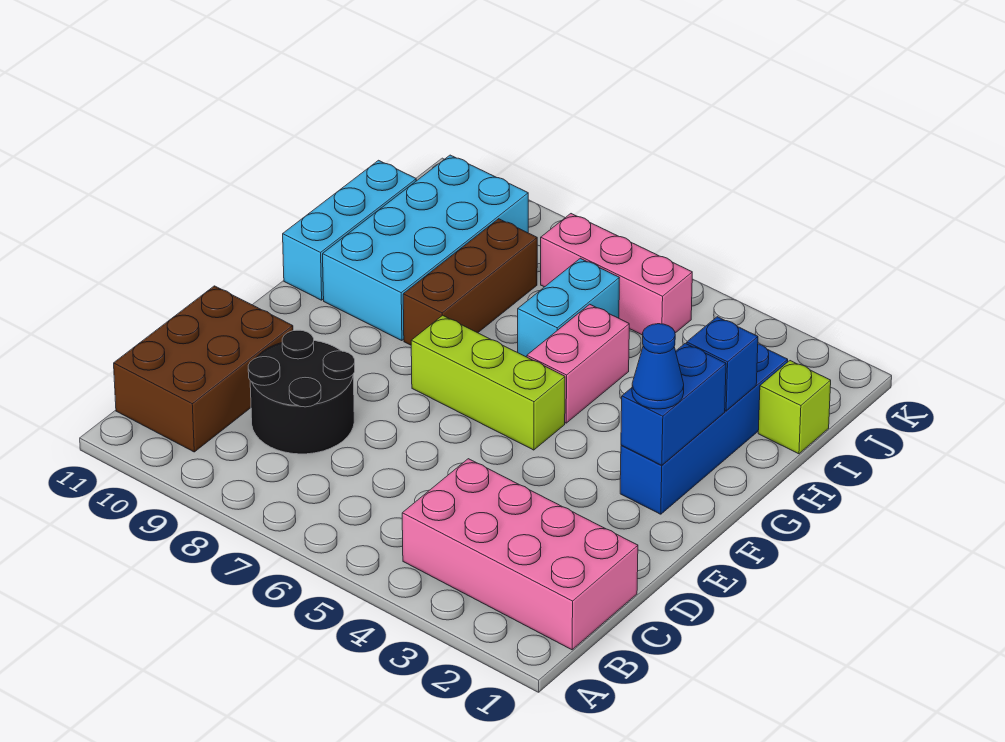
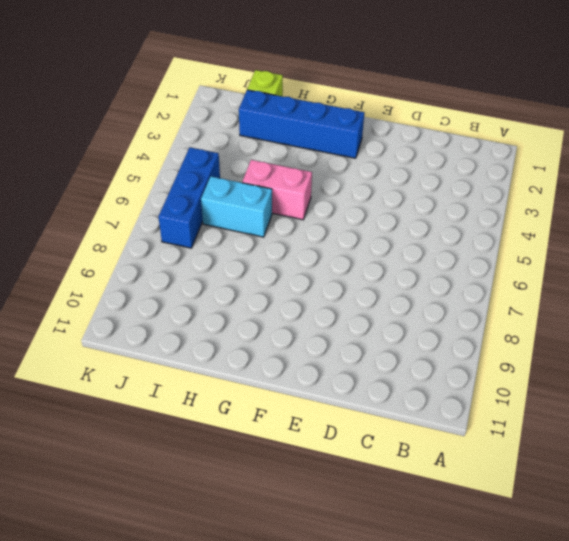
blue 1x3 brick [159,147,220,248] -> pink 1x3 brick [541,214,692,335]
none -> pink 2x4 brick [402,459,638,650]
none -> brown 2x3 brick [114,286,293,452]
none -> black 2x2 round brick [248,330,355,454]

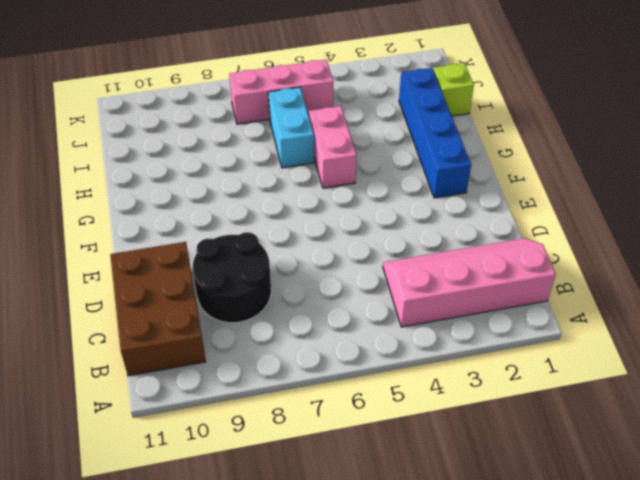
pink 2x4 slope [383,238,556,327] -> pink 2x4 brick [402,459,638,650]
none -> lime 1x3 brick [411,315,565,450]
none -> brown 1x3 brick [403,219,537,345]
none -> cyan 2x4 brick [323,155,528,341]

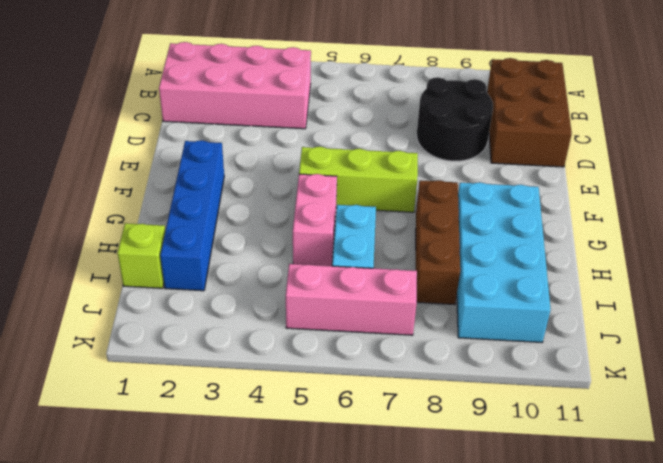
none -> cyan 1x3 brick [283,160,416,300]
none -> blue 1x2 brick [621,343,726,465]
none -> blue 1x1 brick [687,317,758,411]

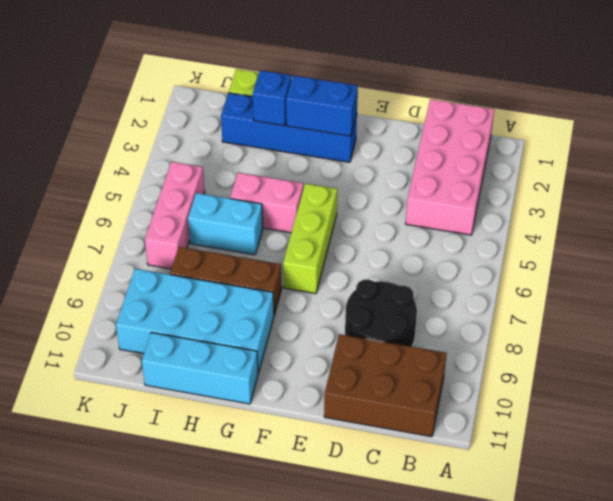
none -> blue 1x1 cone [632,324,684,409]

